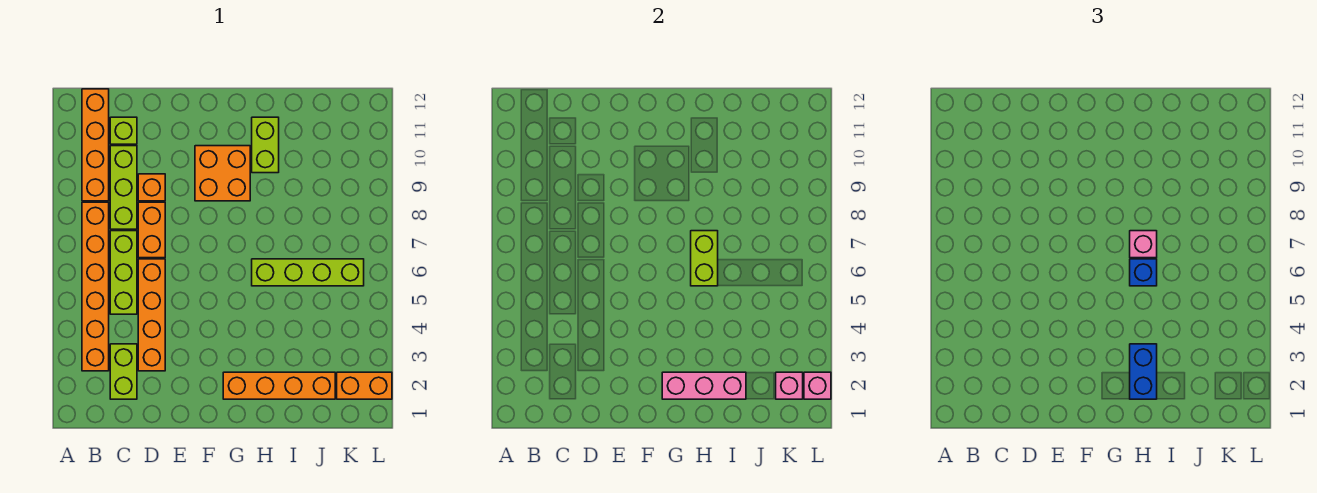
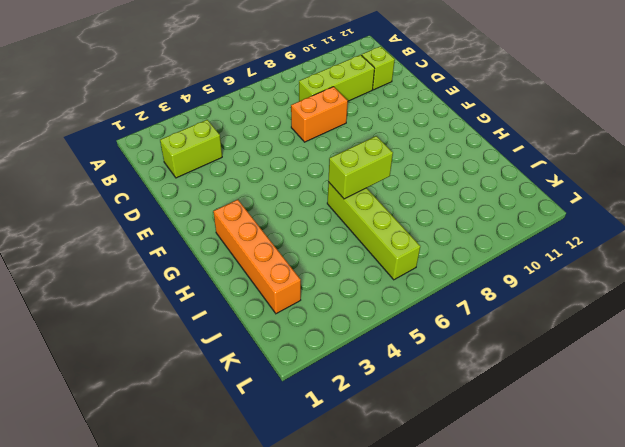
none -> orange 1x6 brick [82,202,109,371]
none -> orange 1x4 brick [82,89,109,201]
none -> lime 1x3 brick [110,231,137,314]

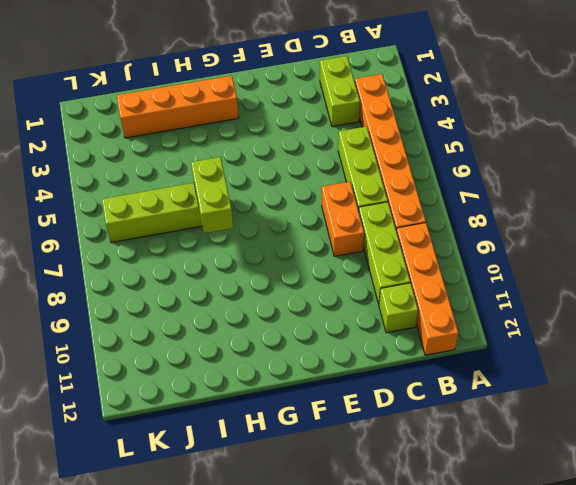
none -> orange 1x4 brick [138,259,165,371]
none -> orange 1x1 brick [138,174,165,201]
none -> orange 2x2 brick [195,146,250,201]

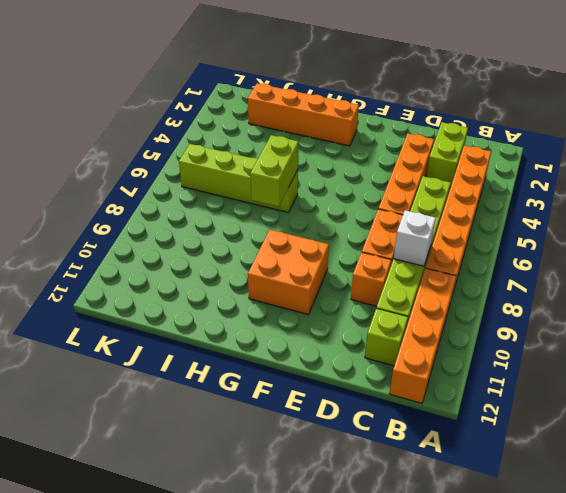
white 1x1 brick [394,210,436,266] -> none
none -> lime 1x2 brick [252,117,279,173]
none -> orange 1x2 brick [337,372,392,399]
none -> pink 1x3 brick [662,372,746,399]

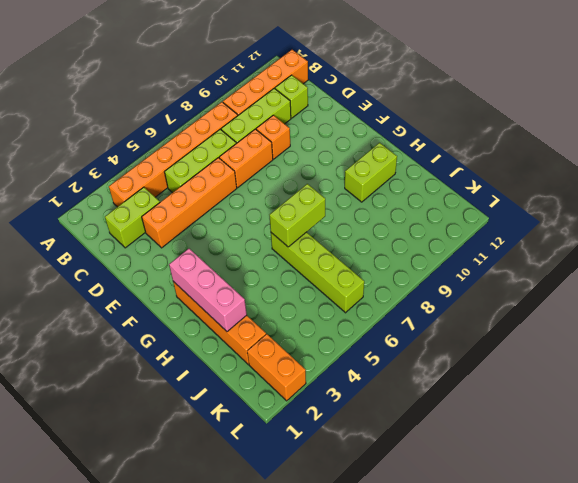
none -> orange 2x2 brick [195,146,250,201]
none -> pink 1x1 brick [776,372,803,399]
none -> pink 1x1 brick [804,372,831,399]

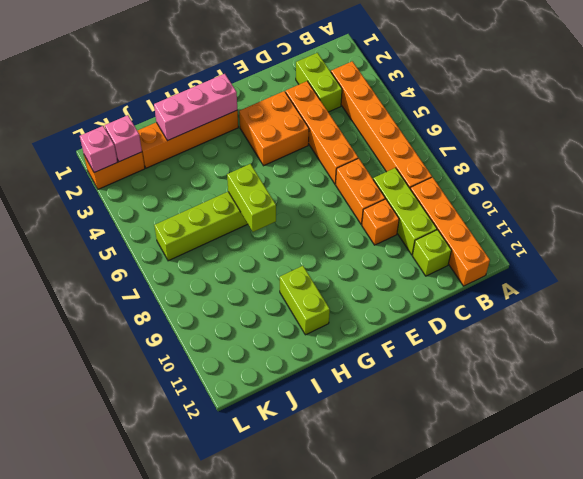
orange 2x2 brick [239,91,309,166] -> orange 2x2 brick moved to [195,146,250,201]
none -> lime 1x3 brick [110,231,137,314]
none -> blue 1x2 brick [1130,344,1157,399]
none -> blue 1x1 brick [1130,259,1157,286]

